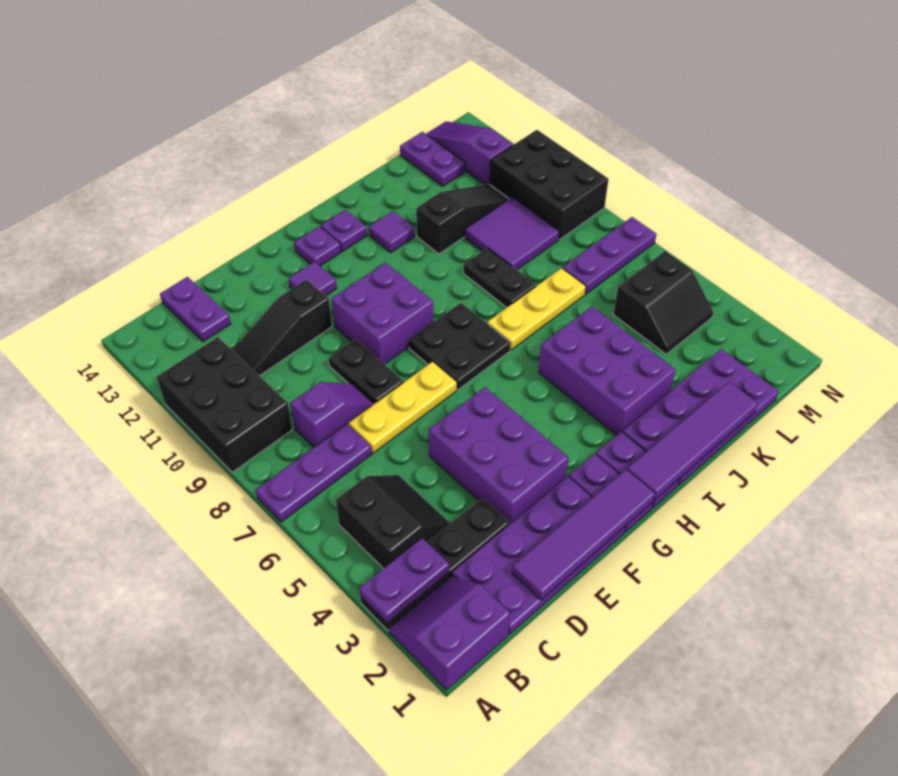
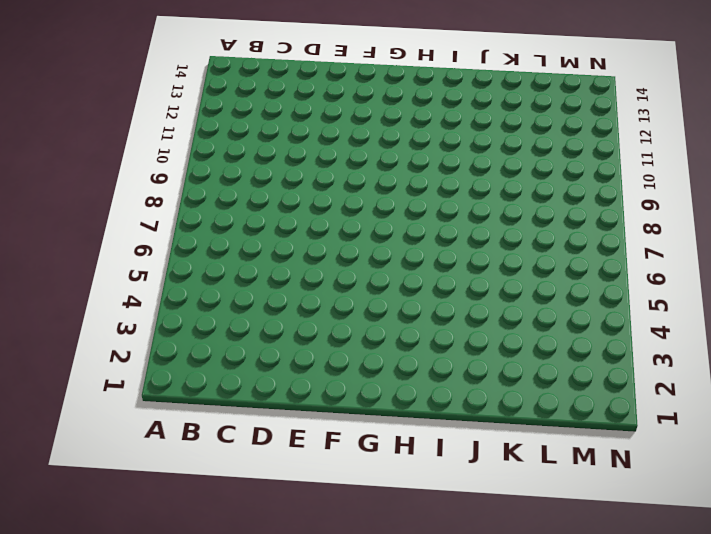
none -> purple 2x2 slope [389,577,510,690]
none -> black 1x4 plate [360,498,509,630]
none -> purple 1x3 plate [256,424,372,522]
none -> black 2x3 brick [157,337,292,472]

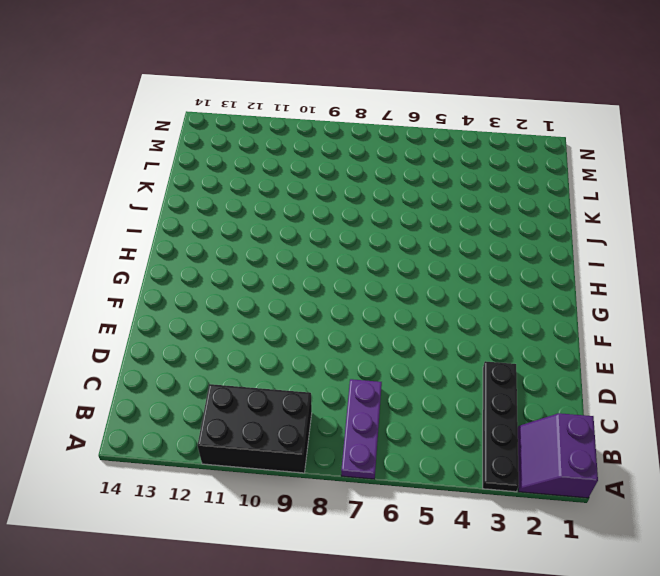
none -> black 2x2 slope [336,475,450,569]
none -> purple 2x4 plate [452,476,626,634]
none -> purple 1x2 slope [290,382,373,447]
none -> black 1x3 slope [232,280,332,376]

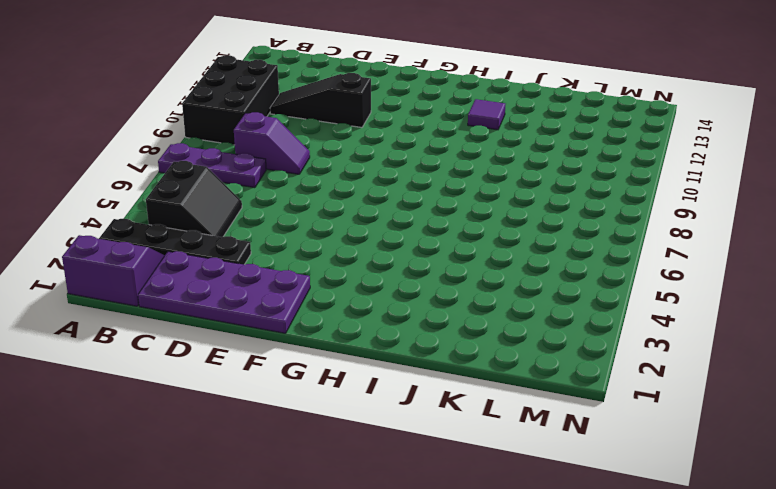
none -> purple 1x2 plate [160,277,231,342]
none -> yellow 1x3 plate [348,362,457,453]
none -> purple 2x3 brick [429,387,569,524]
none -> black 1x2 plate [329,339,403,404]

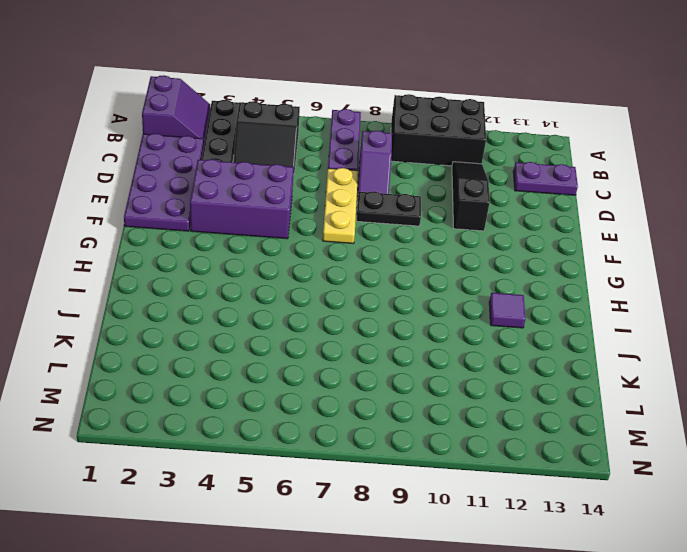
none -> purple 2x2 brick [331,263,433,364]
none -> purple 1x1 tile [288,262,337,296]
none -> purple 1x2 plate [569,454,653,532]
none -> black 2x2 plate [409,303,510,390]

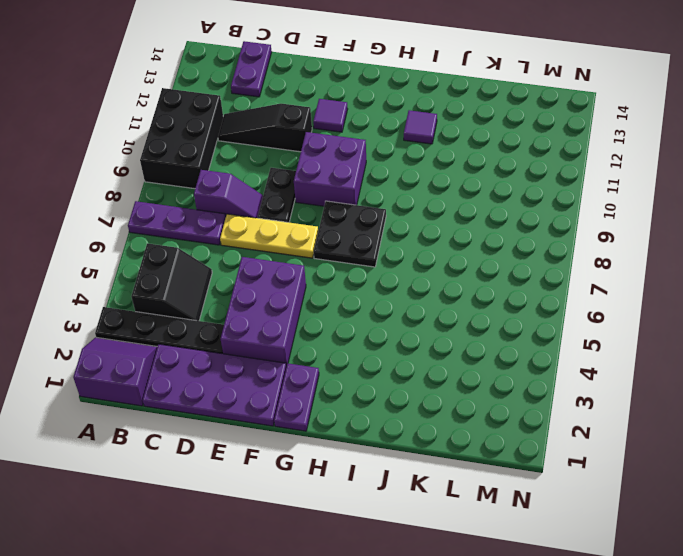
none -> purple 1x1 plate [294,226,341,266]
none -> purple 1x2 plate [596,432,679,508]
none -> purple 1x1 plate [321,210,367,251]
none -> purple 2x4 plate [623,349,779,485]

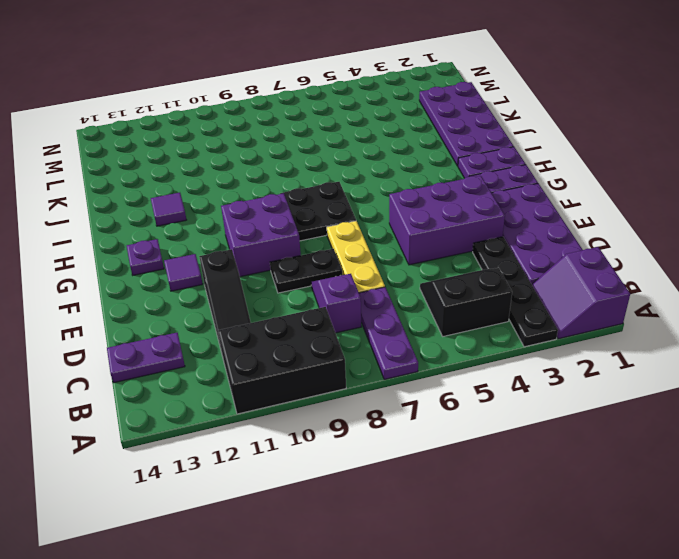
none -> purple 1x1 plate [321,210,367,251]
none -> purple 2x3 brick [539,307,676,435]
none -> yellow 1x3 plate [487,268,586,350]
none -> black 1x2 plate [464,248,536,307]

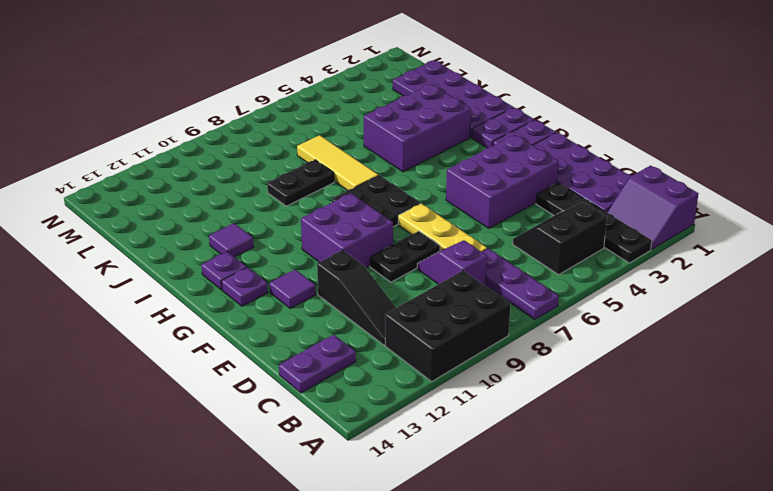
yellow 1x3 tile [297,135,378,190] -> yellow 1x3 plate [487,268,586,350]
none -> black 1x3 slope [416,184,509,254]
none -> purple 2x2 tile [465,197,559,270]
none -> black 2x2 slope [613,251,713,354]
none -> purple 1x3 plate [563,217,656,294]

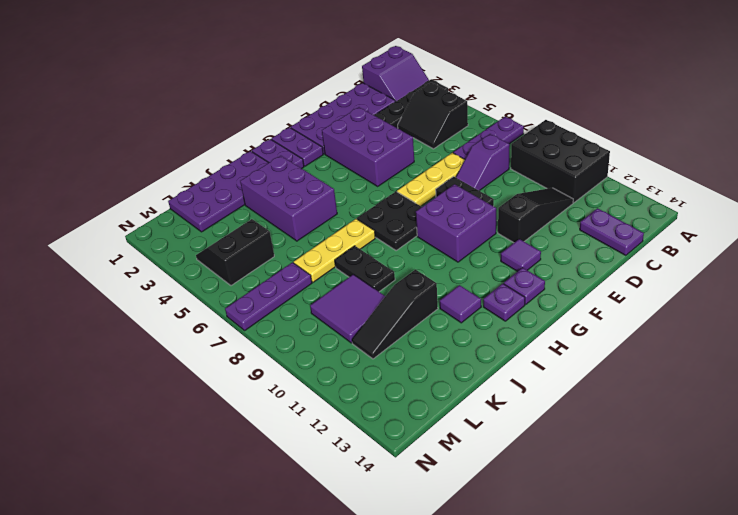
none -> purple 1x2 plate [400,132,465,186]
none -> black 2x3 brick [490,130,609,239]
none -> purple 1x3 slope [426,121,512,185]
none -> purple 1x2 plate [359,538,449,623]

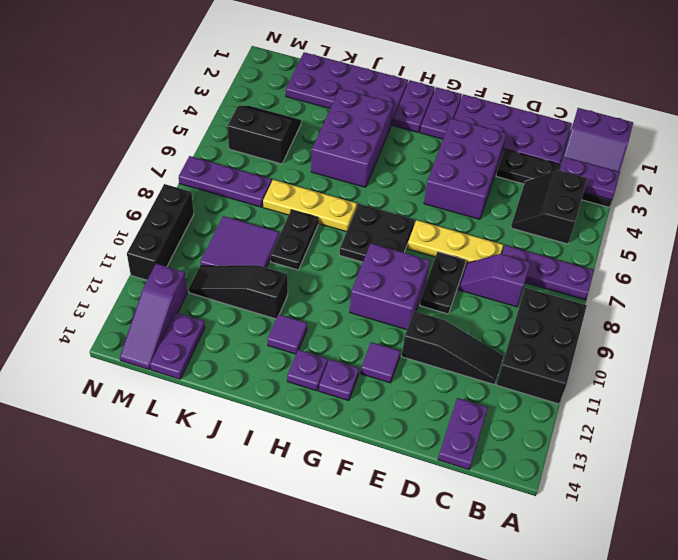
black 1x3 brick [127,184,194,280] -> black 2x3 brick [490,130,609,239]
none -> purple 1x4 tile [512,469,655,600]
none -> purple 1x4 tile [627,382,758,500]

